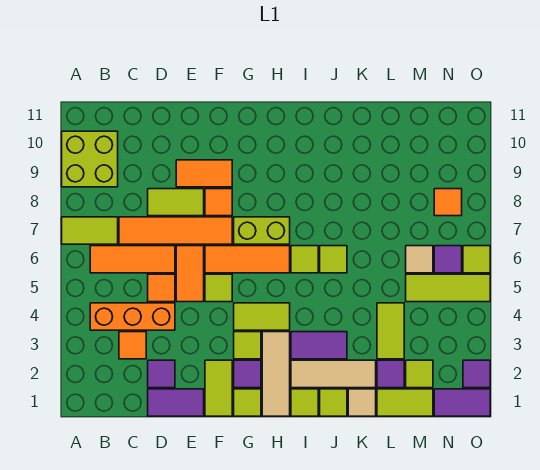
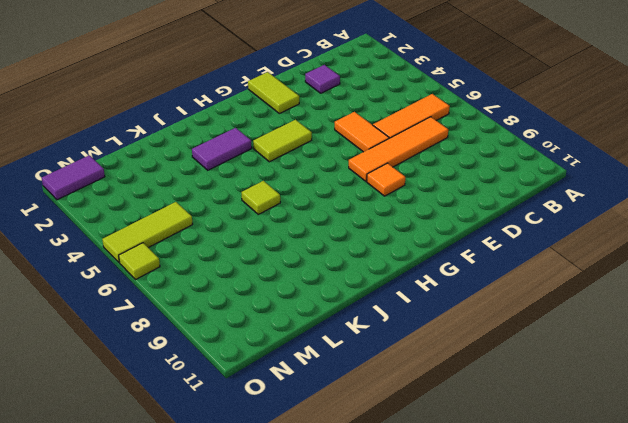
none -> lime 1x2 tile [62,217,118,244]
none -> lime 2x2 brick [62,131,118,187]
none -> orange 1x3 brick [90,303,175,330]
none -> orange 1x1 tile [119,332,146,359]

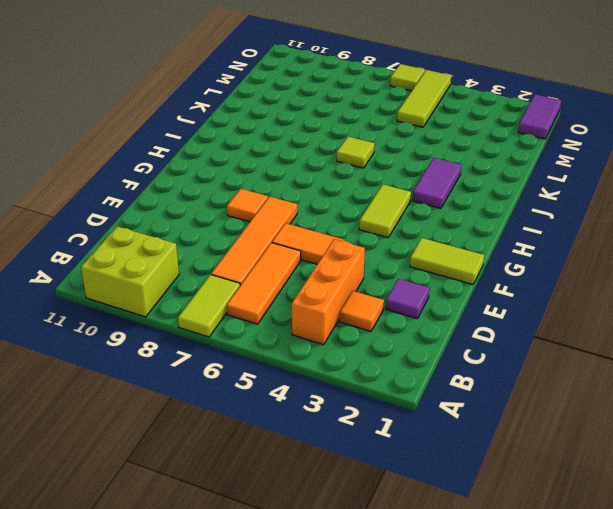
none -> purple 1x2 tile [148,389,204,416]
none -> orange 1x1 tile [148,274,175,302]
none -> lime 1x2 tile [148,189,204,216]
none -> orange 1x2 tile [176,160,232,187]

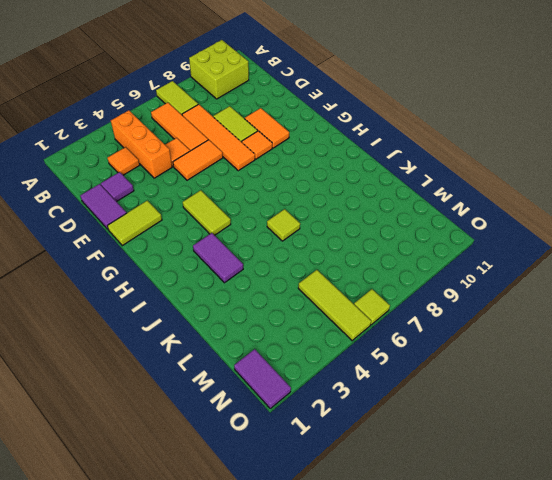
none -> lime 1x1 tile [205,274,232,302]
none -> orange 1x3 tile [205,246,290,273]
none -> lime 1x1 tile [234,389,261,416]
none -> purple 1x1 tile [234,360,261,388]

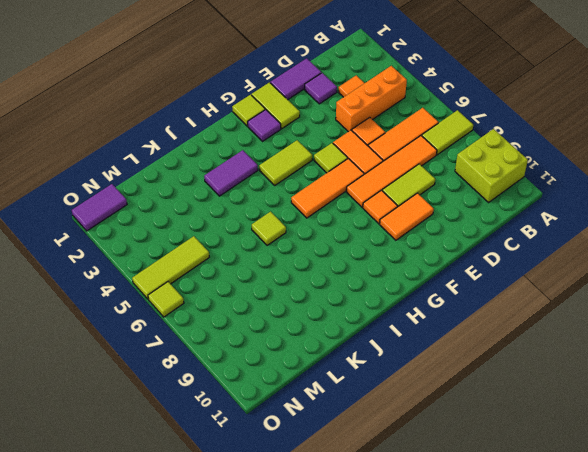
none -> lime 1x1 tile [234,332,261,359]
none -> lime 1x2 brick [234,217,290,244]
none -> tan 1x3 tile [262,332,290,416]
none -> lime 1x1 tile [291,389,318,416]

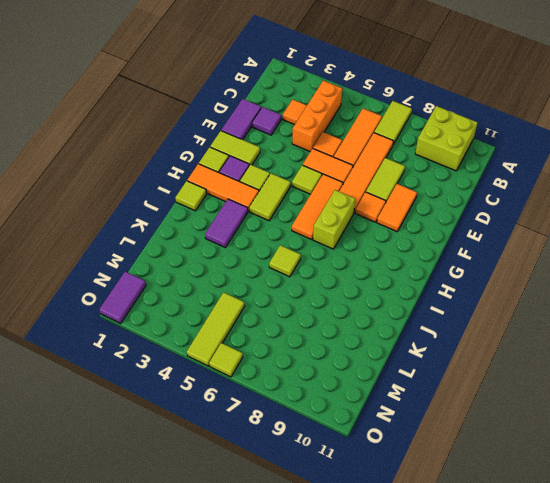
orange 1x3 tile [187,164,259,211] -> tan 1x3 tile [262,332,290,416]
none -> tan 1x3 tile [291,360,376,388]
none -> lime 1x1 tile [291,246,318,273]
none -> lime 1x1 tile [320,389,347,416]
none -> tan 1x1 tile [348,389,376,416]

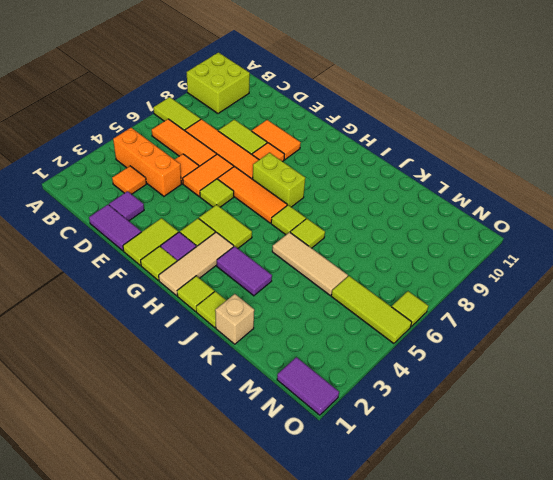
tan 1x3 tile [272,232,348,295] -> tan 1x3 tile moved to [291,360,376,388]
tan 1x1 brick [215,294,254,344] -> tan 1x1 tile [348,389,376,416]
none -> lime 1x2 tile [377,389,433,416]
none -> purple 1x1 tile [377,360,404,388]
none -> lime 1x2 tile [377,303,404,359]
none -> lime 1x1 tile [406,360,433,388]

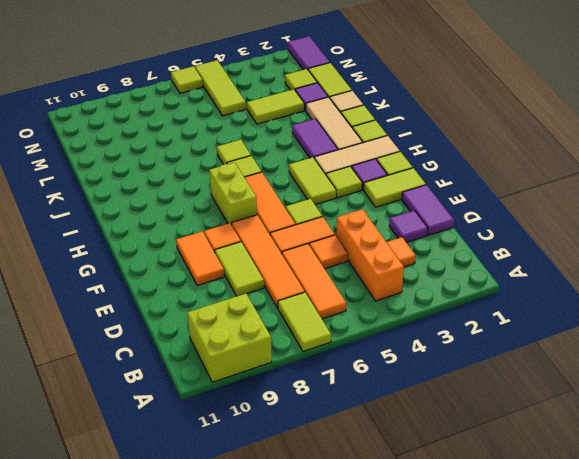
none -> tan 1x1 tile [406,246,433,273]
none -> purple 1x1 tile [434,246,462,273]
none -> orange 1x1 tile [434,189,462,216]
none -> purple 1x1 tile [463,360,490,388]

